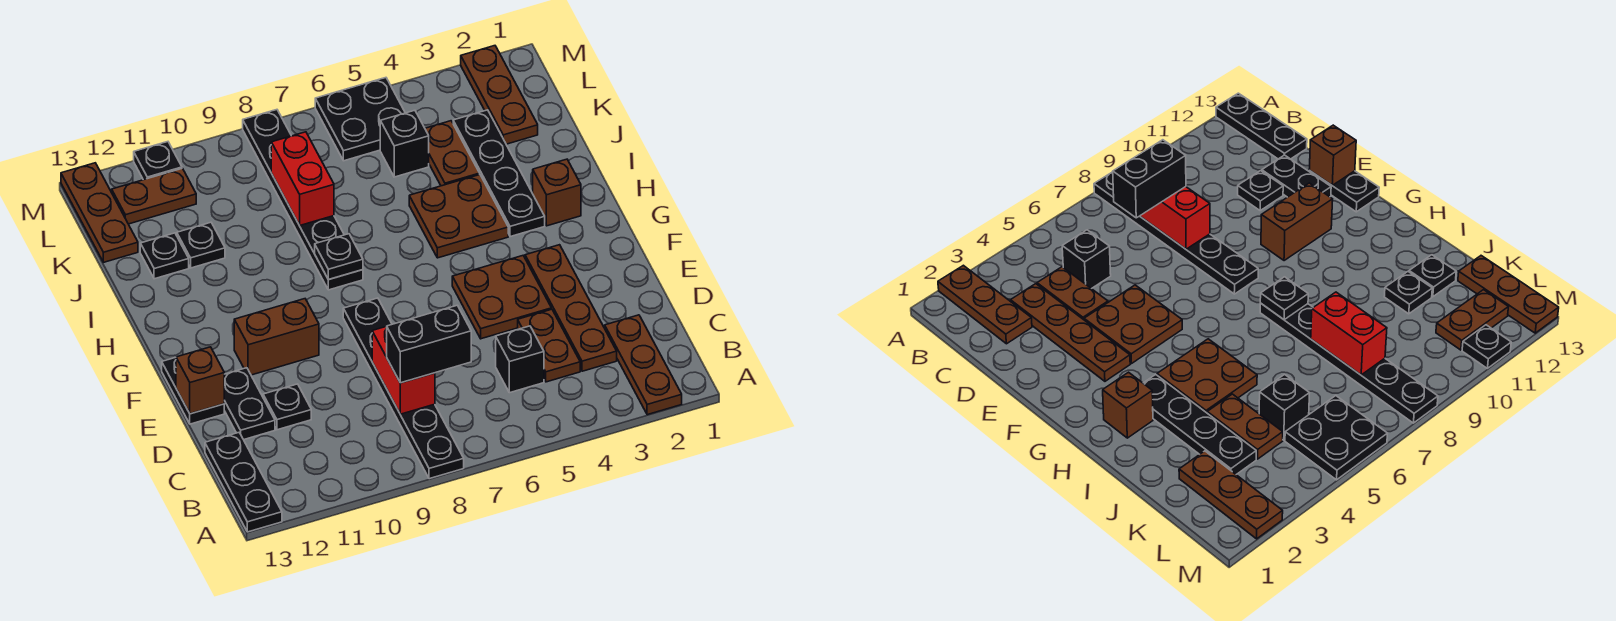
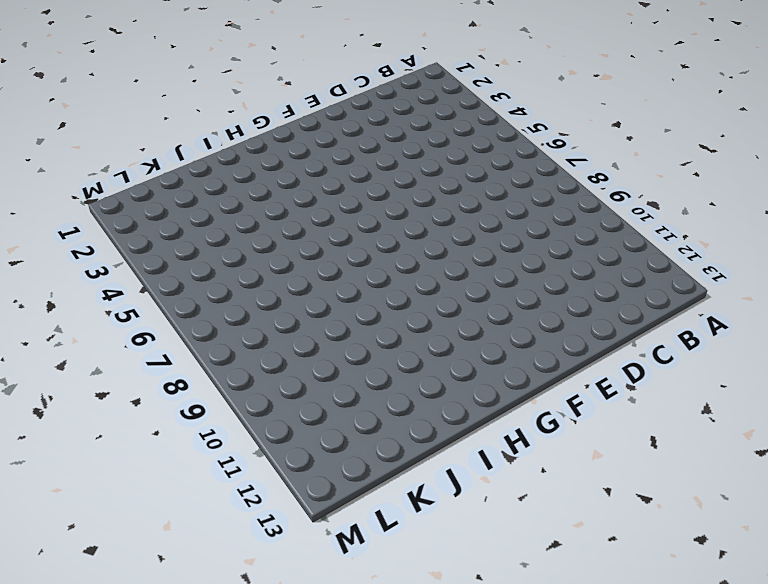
none -> brown 1x3 plate [605,315,682,415]
none -> black 1x6 plate [343,298,464,479]
none -> black 1x3 plate [205,433,282,532]

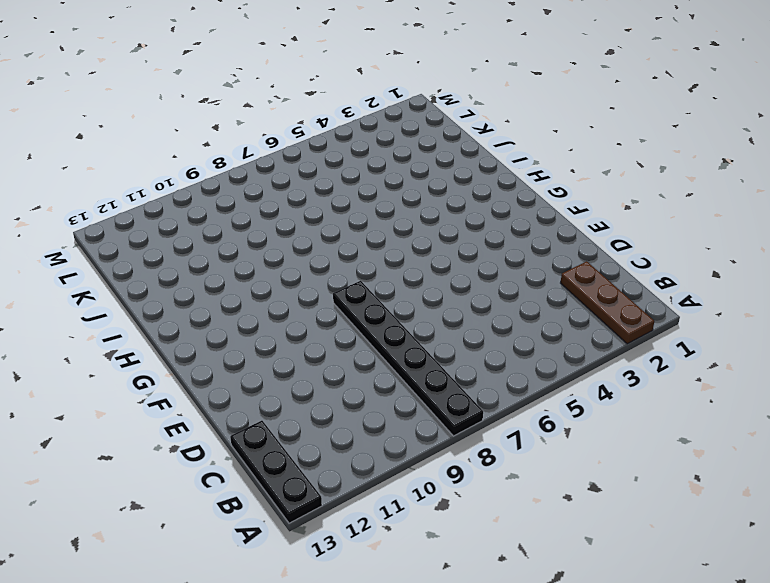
none -> brown 1x4 plate [525,245,617,371]
none -> brown 1x2 plate [518,309,580,382]
none -> black 1x1 brick [496,326,544,393]

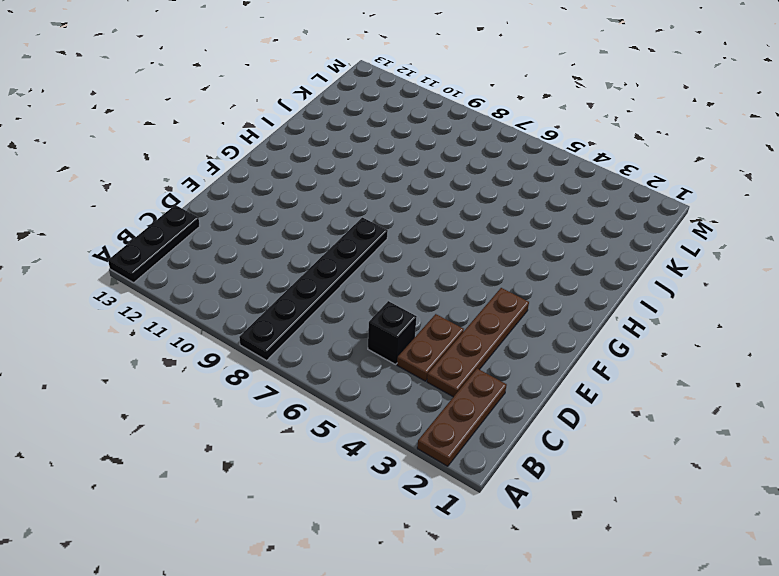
none -> black 1x1 plate [263,384,311,430]
none -> black 1x2 plate [224,368,275,440]
none -> brown 2x2 plate [452,256,551,339]

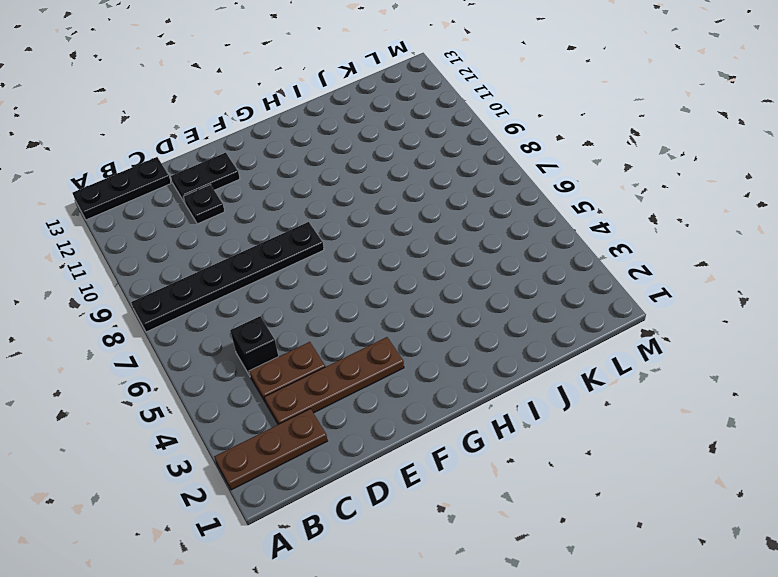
none -> brown 2x2 plate [452,256,551,339]
none -> black 1x2 plate [162,357,224,424]
none -> brown 1x2 brick [234,299,319,375]

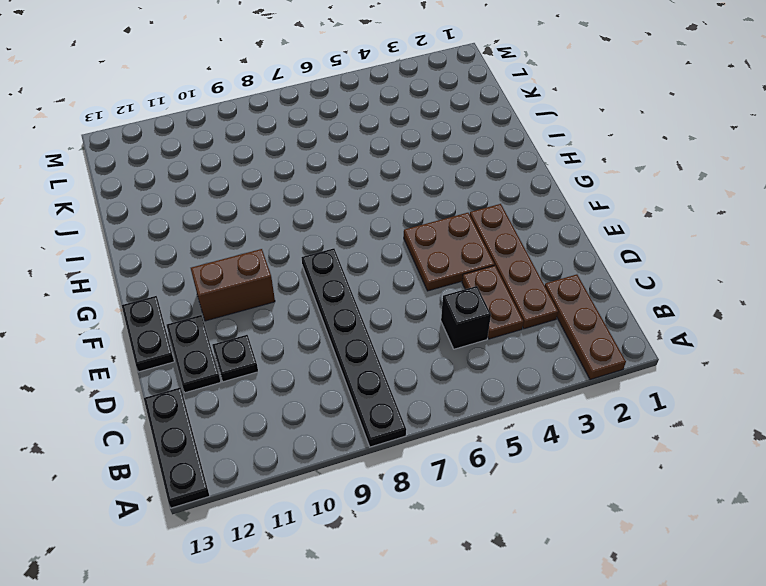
none -> brown 1x1 brick [533,159,581,226]
none -> black 1x4 plate [453,110,545,237]
none -> brown 2x2 plate [409,175,508,258]

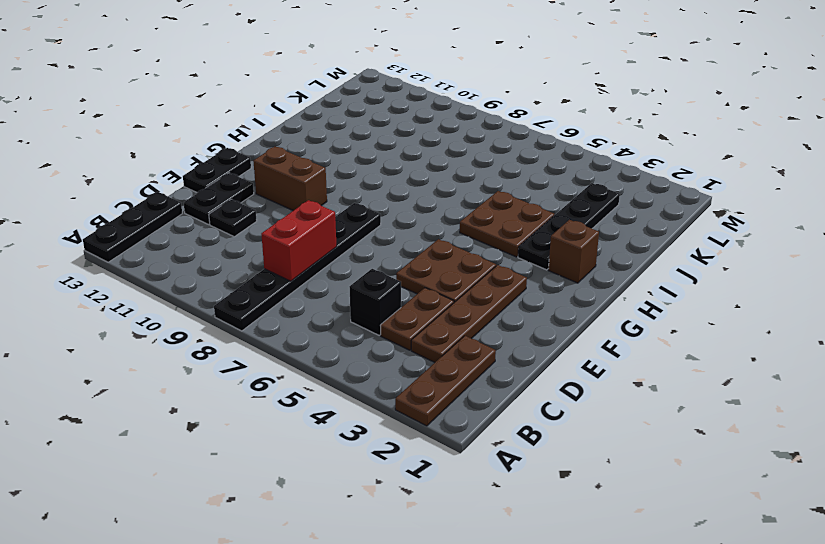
none -> black 1x6 plate [243,110,363,290]
none -> brown 1x2 plate [425,121,480,186]
none -> black 1x1 plate [177,222,225,268]

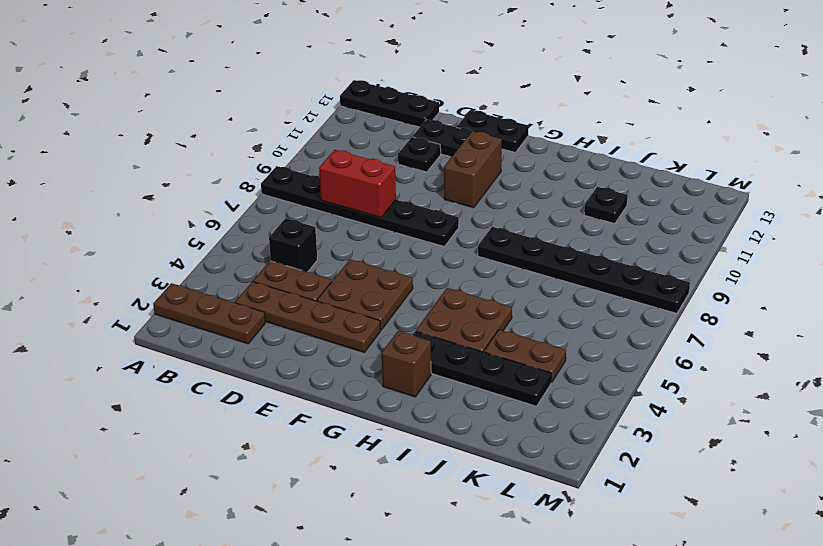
none -> black 1x1 plate [140,233,189,279]
none -> brown 1x3 plate [461,46,538,144]
none -> black 1x1 brick [380,110,429,177]

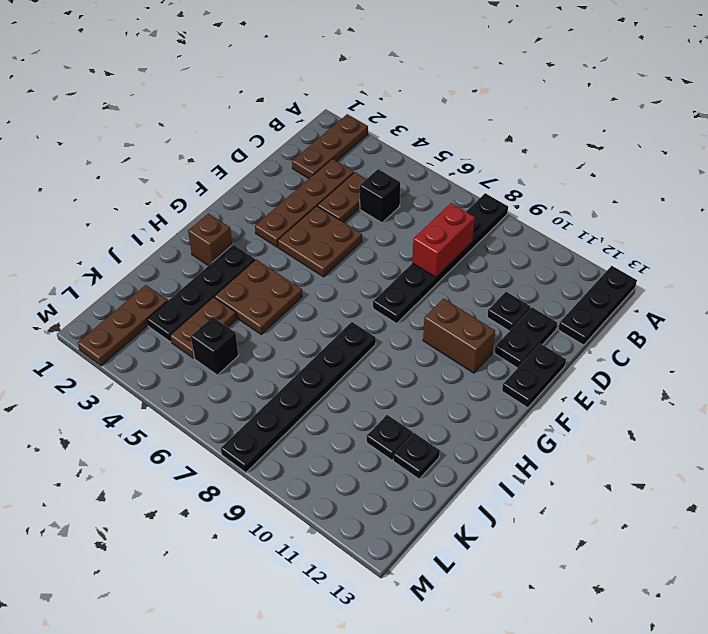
none -> brown 1x3 plate [61,163,138,262]
none -> black 2x2 plate [315,78,405,161]
none -> brown 1x2 plate [112,168,196,224]

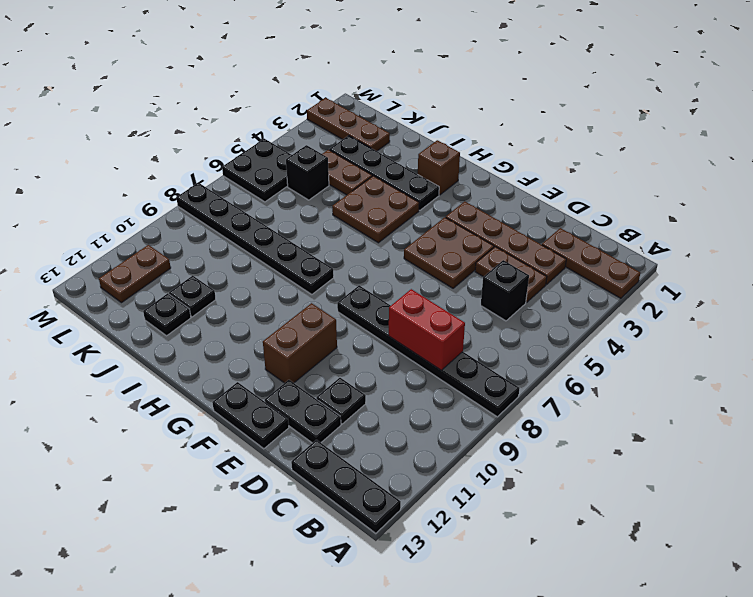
none -> brown 1x3 plate [61,163,138,262]
none -> black 1x1 plate [134,142,182,180]
none -> brown 1x1 brick [176,347,224,414]

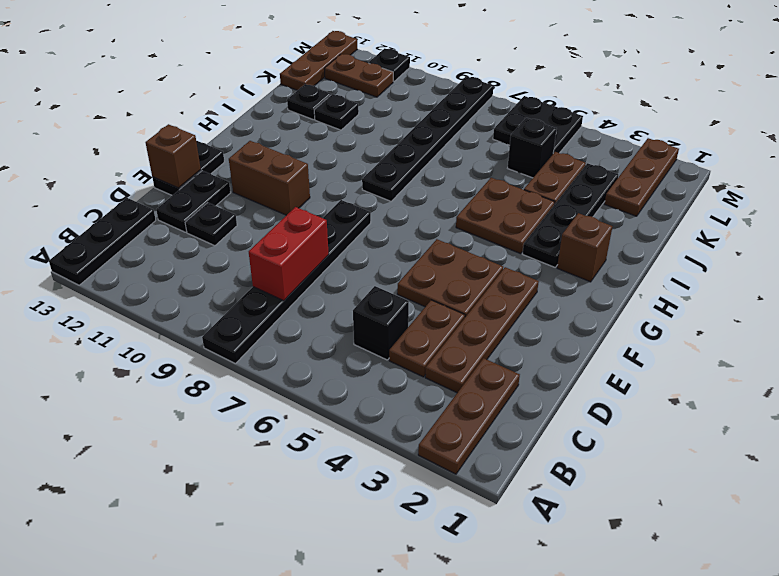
none -> black 1x1 plate [315,234,363,280]
none -> red 1x2 brick [271,132,334,225]
none -> black 1x2 brick [387,305,471,383]

